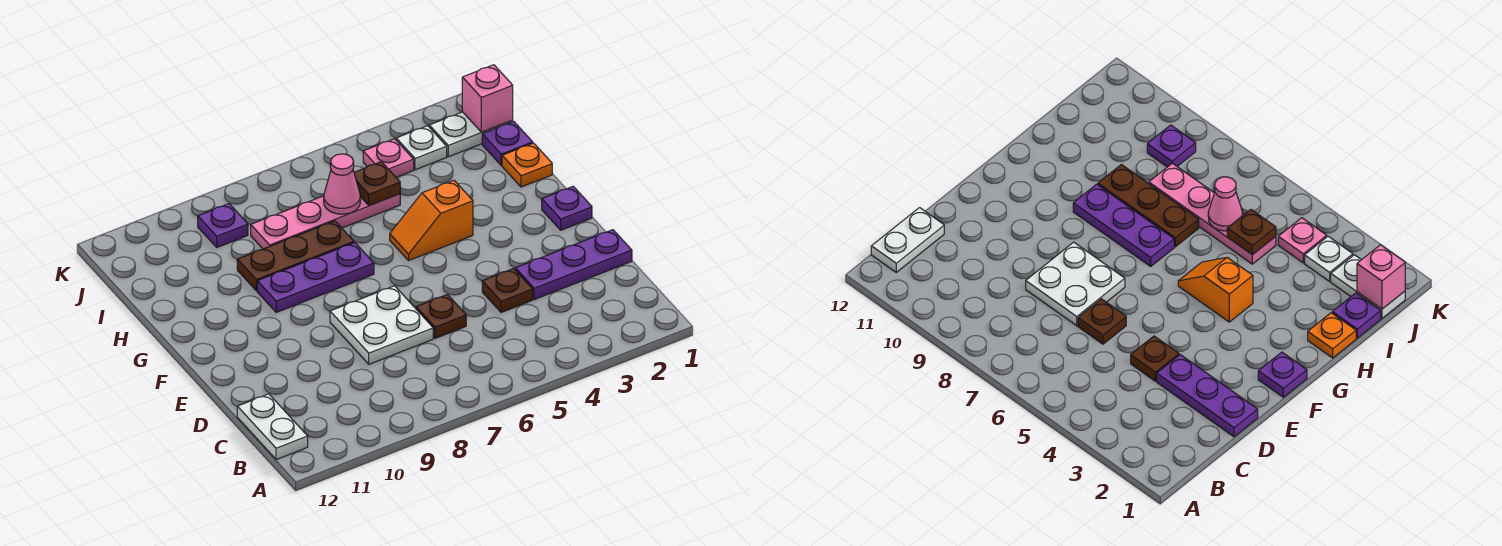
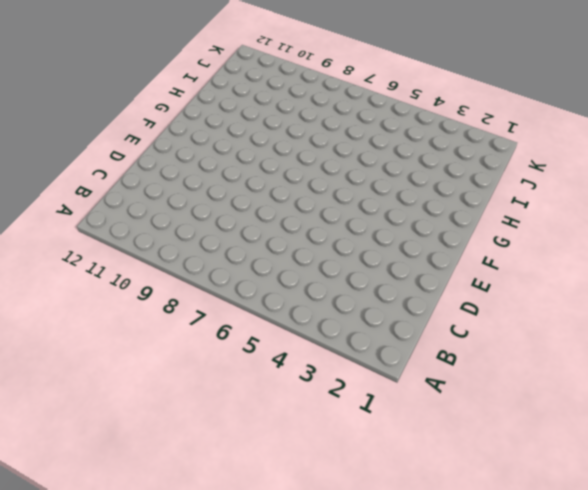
none -> white 1x2 plate [237,394,308,460]
none -> purple 1x3 plate [515,230,632,299]
none -> brown 1x1 plate [482,269,533,313]

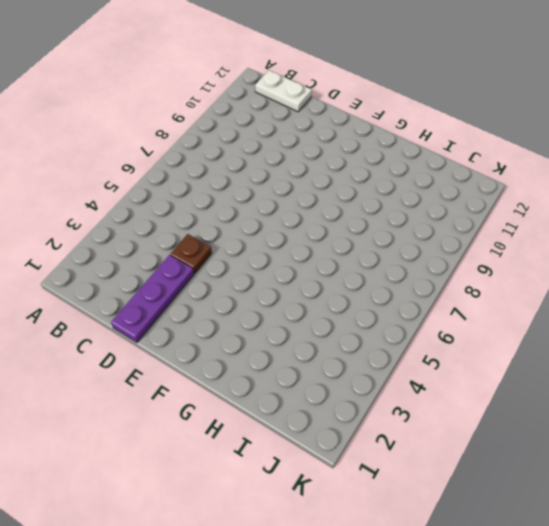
none -> brown 1x1 plate [416,295,466,338]
none -> white 2x2 plate [330,286,433,364]
none -> purple 1x1 plate [542,186,592,230]

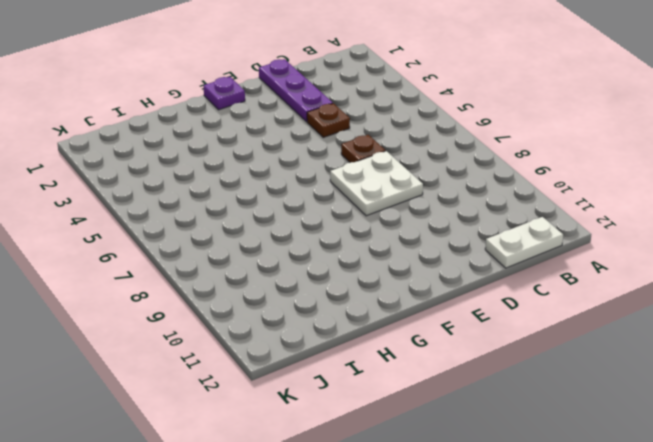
none -> orange 1x2 slope [390,180,473,260]
none -> purple 1x3 plate [257,243,374,312]
none -> orange 1x1 plate [502,143,552,187]

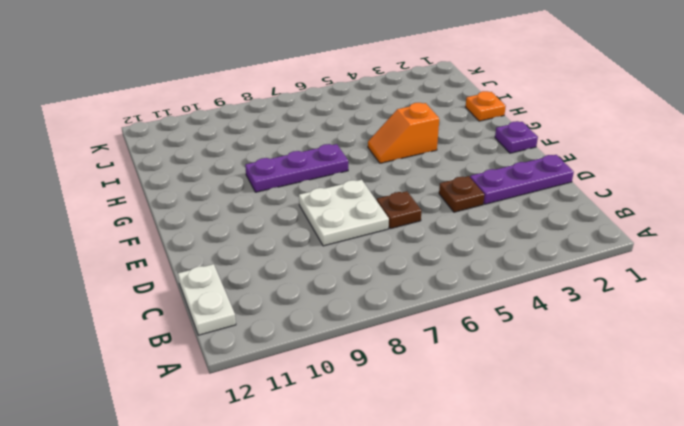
none -> brown 1x3 plate [237,221,354,291]
none -> purple 1x1 plate [482,121,533,165]
none -> pink 1x4 plate [251,194,400,249]

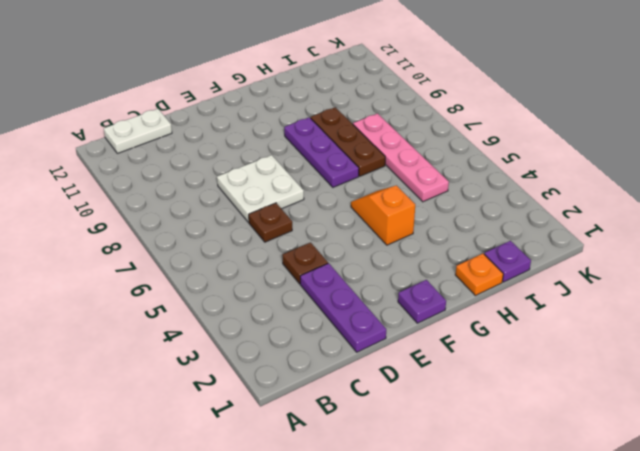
none -> white 1x2 plate [429,112,513,157]
none -> white 1x1 plate [396,126,447,170]
none -> pink 1x1 plate [363,139,414,177]

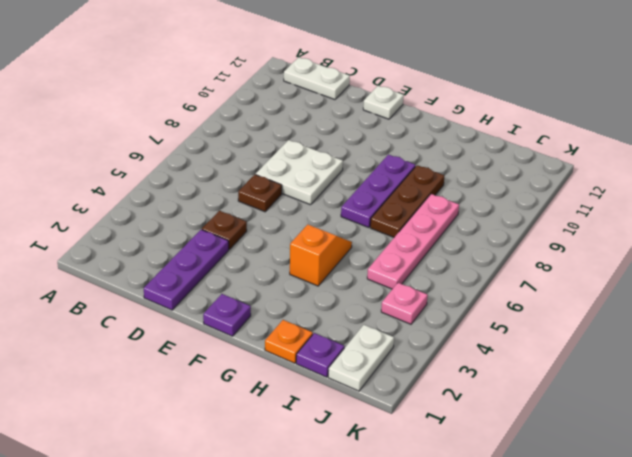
white 1x1 plate [363,86,404,119] -> white 1x1 plate moved to [396,126,447,170]
none -> purple 1x1 plate [198,204,248,247]
none -> brown 1x1 plate [354,162,400,206]
none -> pink 1x1 cone [324,154,360,214]

